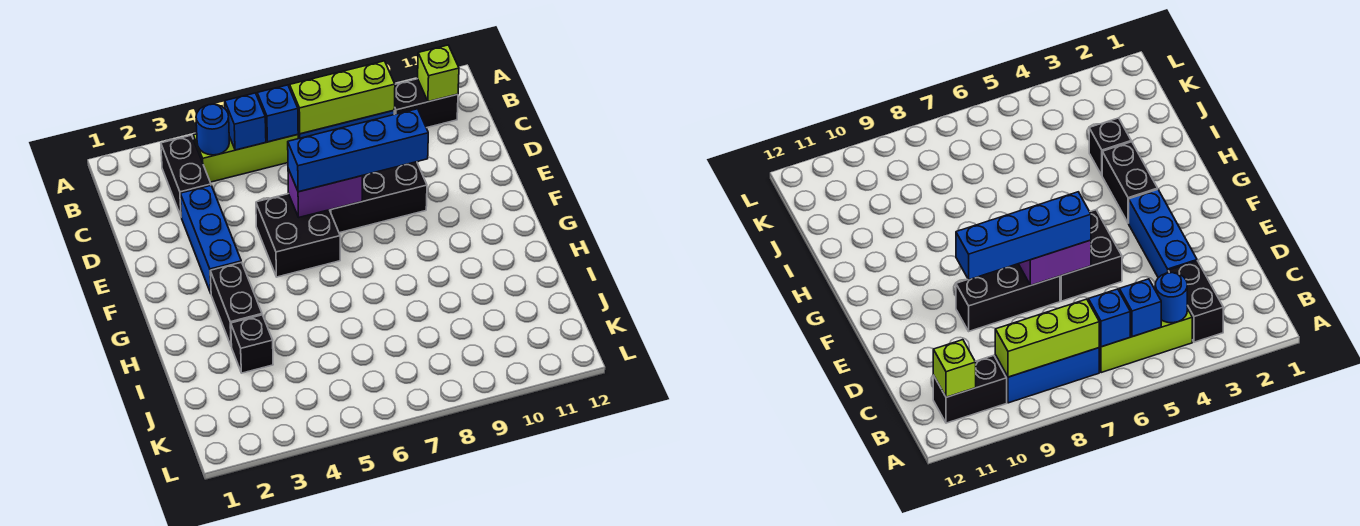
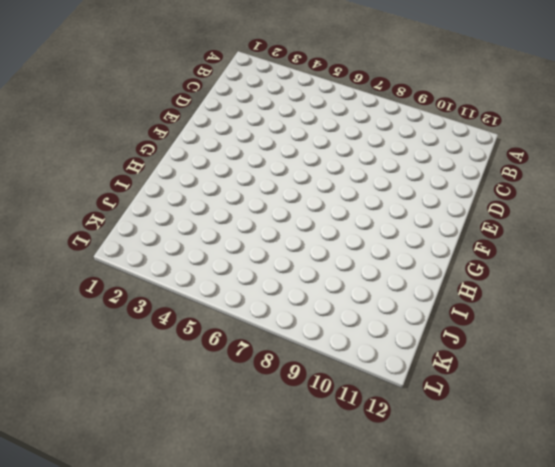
none -> black 1x2 brick [161,135,211,216]
none -> lime 1x3 brick [193,134,298,182]
none -> blue 1x3 brick [995,348,1099,403]

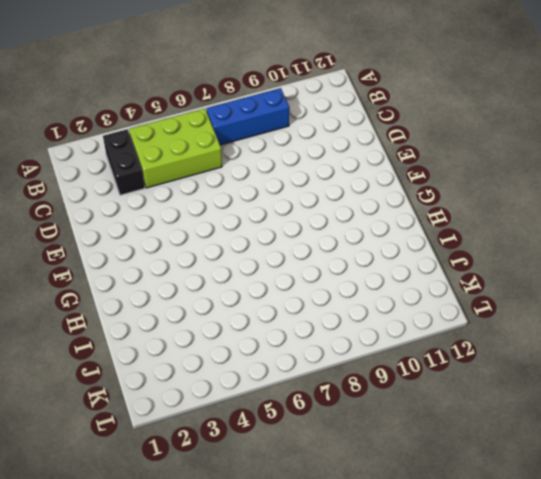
lime 2x3 brick [129,109,222,188] -> lime 1x3 brick [193,134,298,182]
none -> black 1x2 brick [394,79,458,128]
none -> blue 1x3 brick [180,186,241,293]
none -> black 2x2 brick [256,194,340,277]

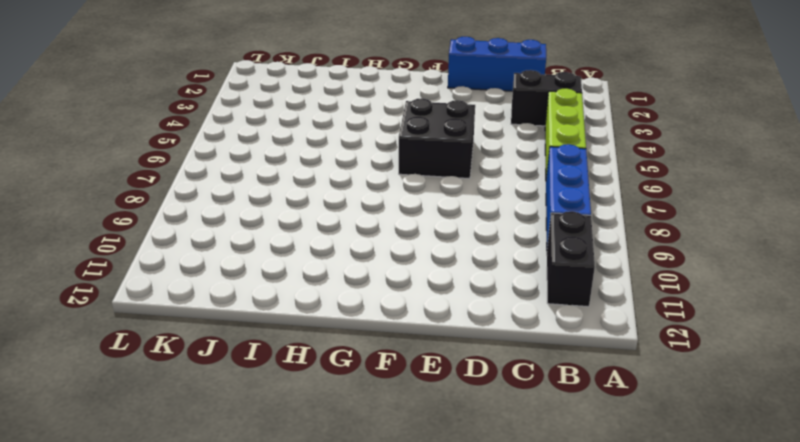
blue 1x3 brick [448,37,546,91] -> blue 1x3 brick moved to [180,186,241,293]
none -> black 1x3 brick [330,162,427,233]
none -> black 1x2 brick [210,262,262,347]
none -> black 1x1 brick [231,315,273,373]

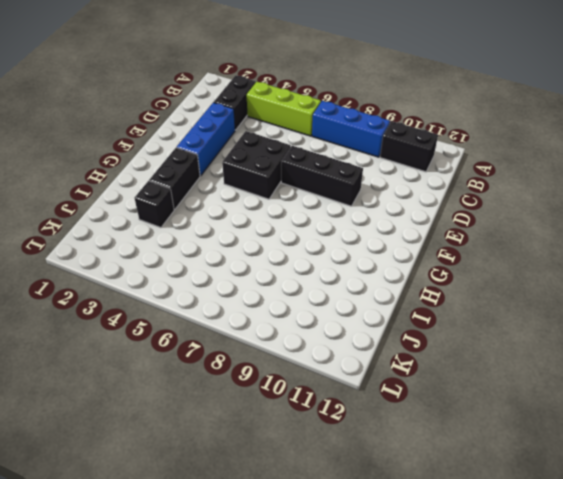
none -> blue 1x1 round brick [196,104,229,155]
none -> blue 1x1 brick [225,93,266,150]
none -> blue 1x1 brick [257,85,298,142]

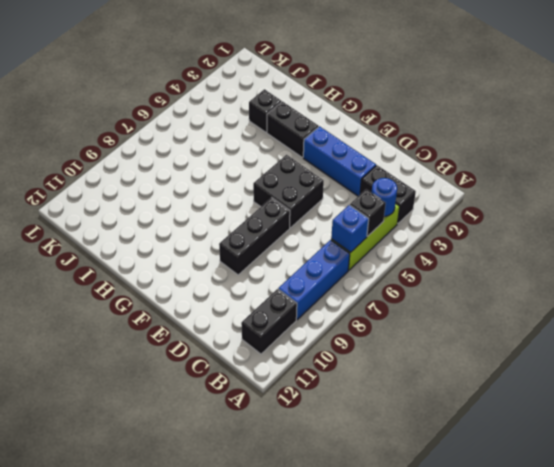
black 1x1 brick [350,189,386,236] -> blue 1x1 brick [225,93,266,150]
none -> lime 1x3 brick [290,61,395,134]
none -> lime 1x1 brick [418,45,459,102]
none -> purple 1x2 brick [288,169,362,217]

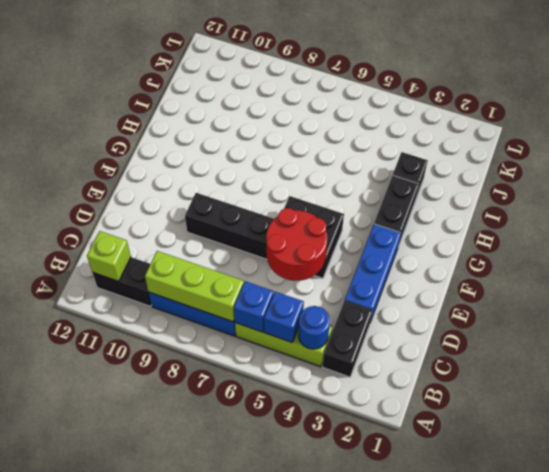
red 2x2 round brick [266,208,327,281] -> purple 1x2 brick [288,169,362,217]
none -> blue 1x4 brick [288,109,428,192]

